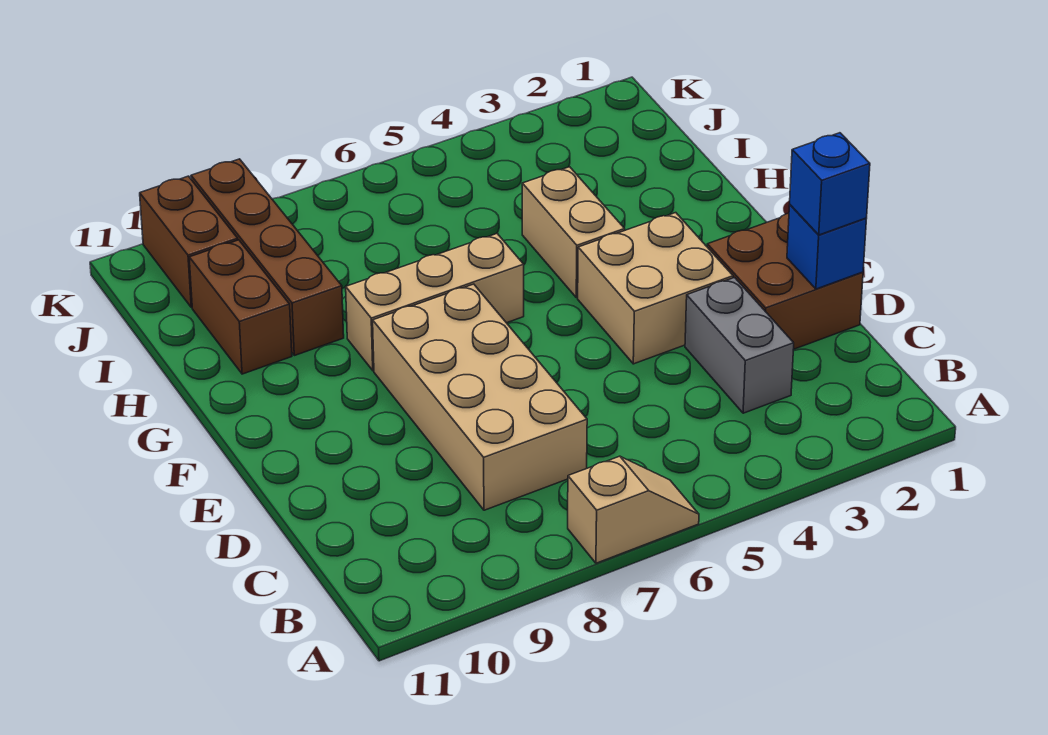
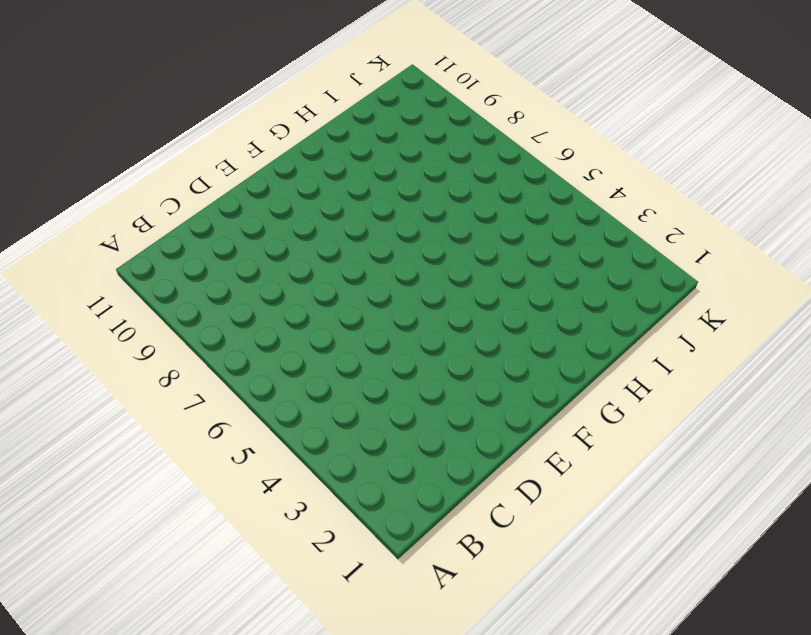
none -> tan 1x2 slope [568,456,699,563]
none -> grey 1x2 brick [685,278,794,413]
none -> tan 2x4 brick [373,284,587,510]

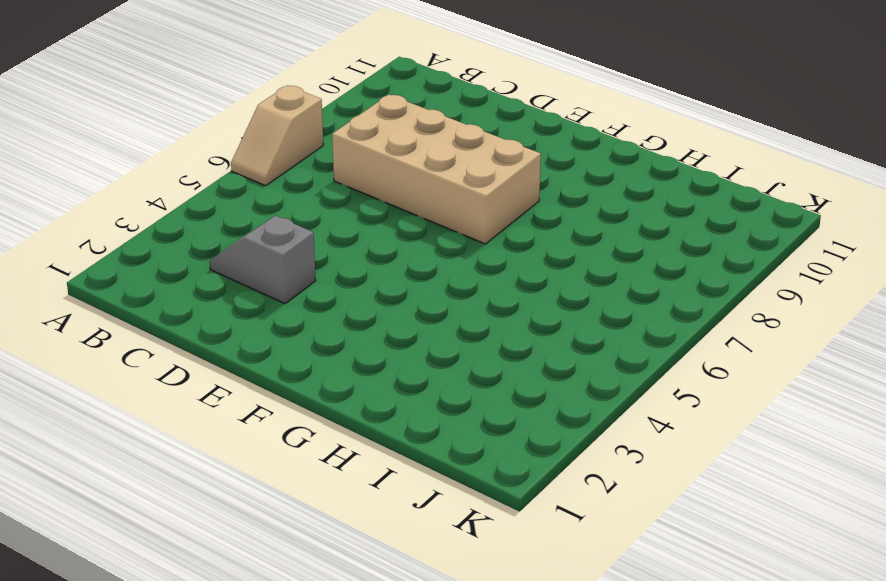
grey 1x2 slope [210,216,316,304] -> grey 1x2 brick [685,278,794,413]
none -> brown 2x2 brick [707,213,863,349]
none -> tan 2x2 brick [578,213,733,364]
none -> tan 1x2 brick [522,167,625,298]

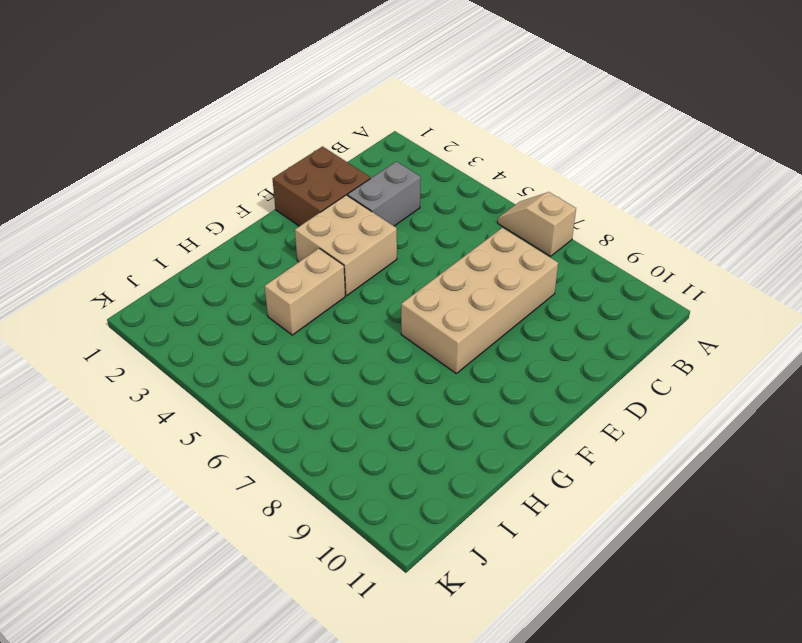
none -> tan 1x3 brick [346,233,524,371]
none -> brown 1x4 brick [191,159,344,356]
none -> brown 1x2 brick [189,240,292,374]

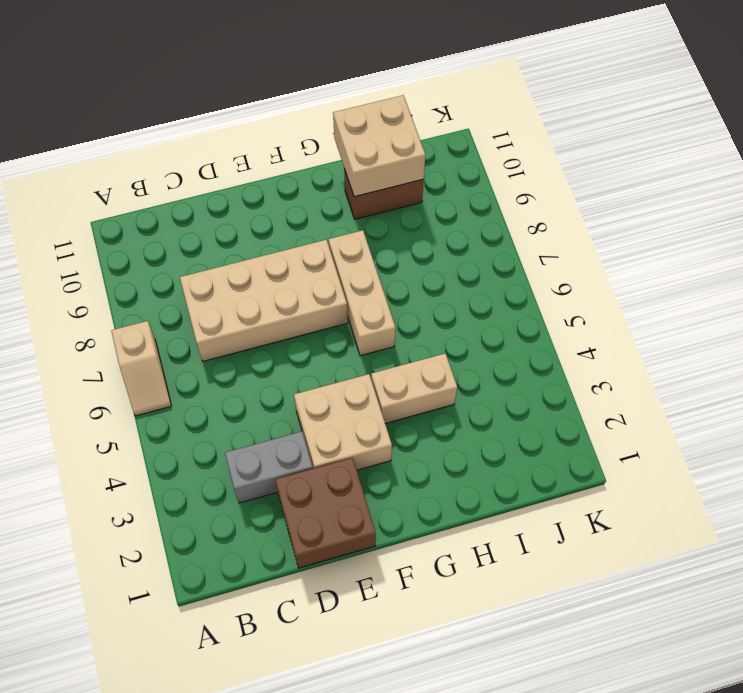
tan 2x2 brick [333,95,425,197] -> none
none -> brown 1x4 brick [191,159,344,356]
none -> brown 1x2 brick [140,176,238,308]
none -> blue 1x1 brick [787,205,866,289]

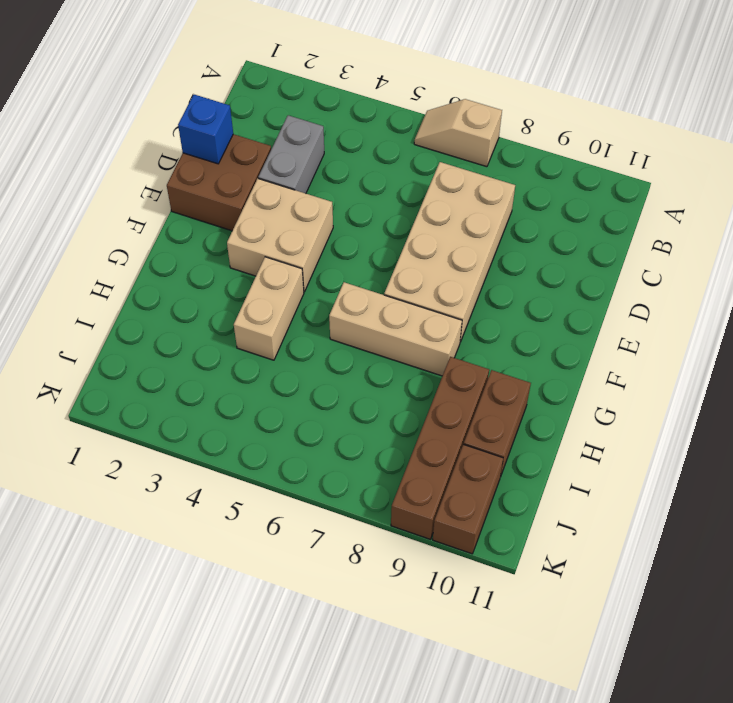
none -> blue 1x1 brick [790,133,870,235]

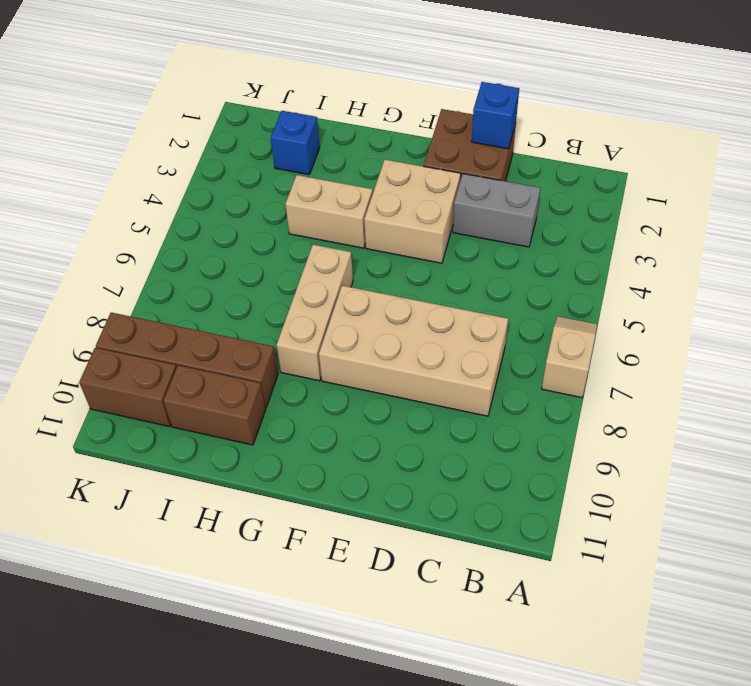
blue 1x1 brick [271,111,320,175] -> blue 1x1 brick moved to [790,133,870,235]

